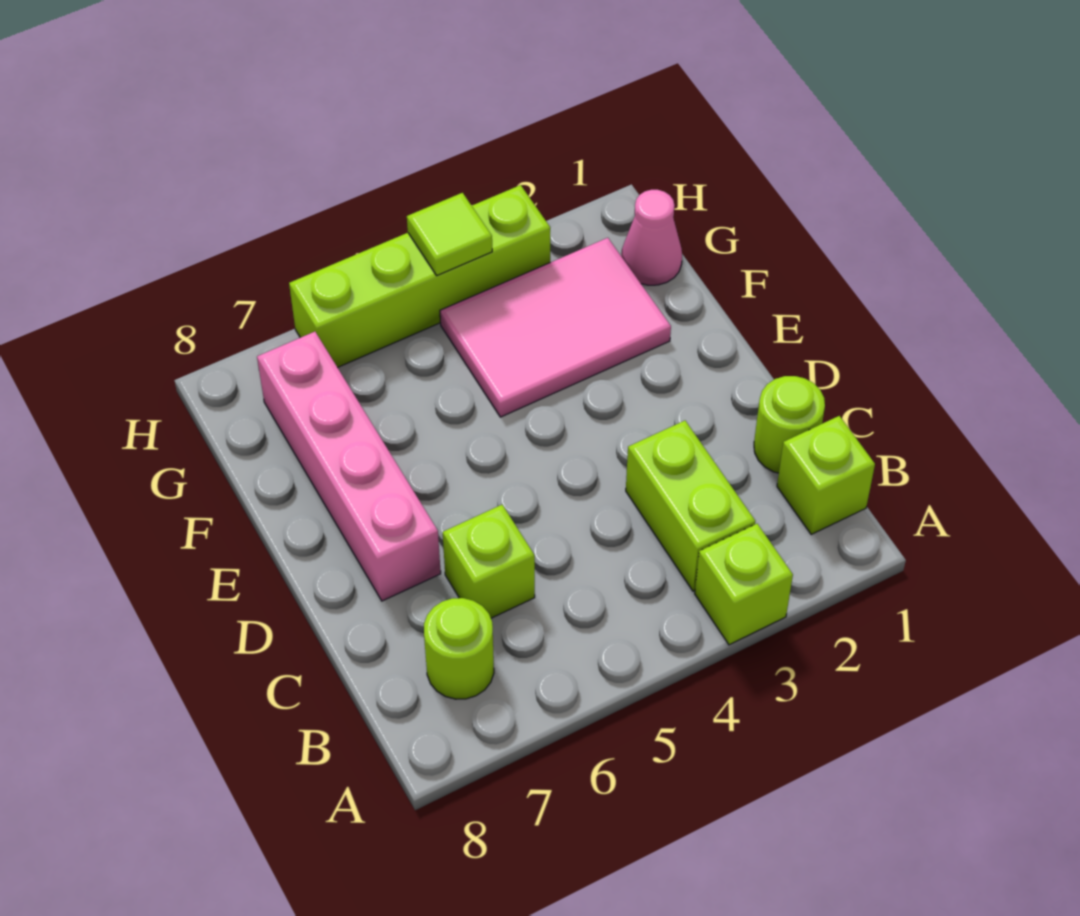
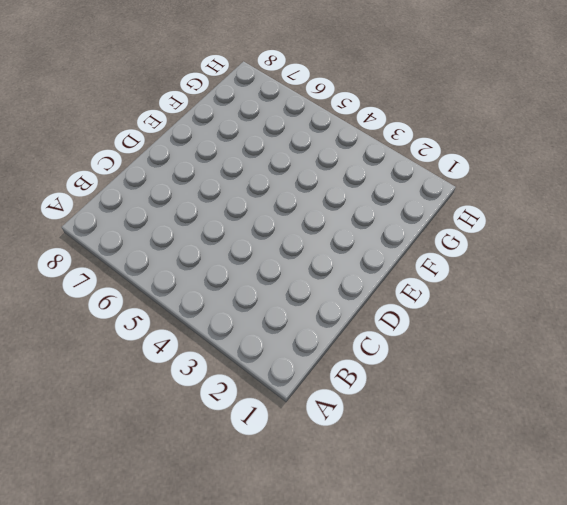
none -> lime 1x1 brick [695,524,793,645]
none -> lime 1x1 brick [777,416,875,535]

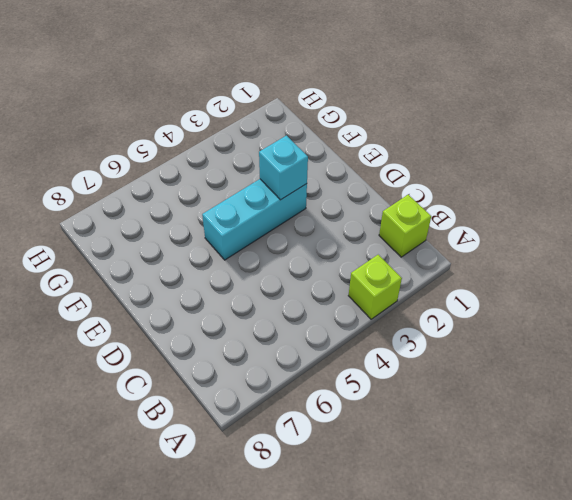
cyan 1x3 brick [202,179,307,260] -> none
cyan 1x1 brick [259,136,308,200] -> none
none -> lime 1x2 brick [626,421,755,591]
none -> lime 1x1 round brick [424,598,494,699]

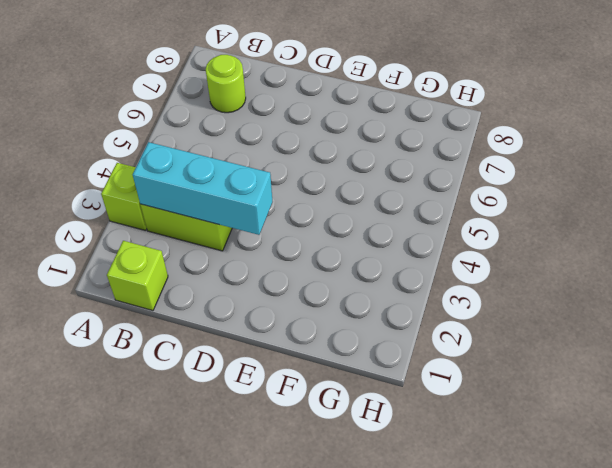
cyan 1x3 brick [133,142,272,235] -> none
none -> lime 1x1 round brick [754,376,825,473]
none -> lime 1x1 brick [443,505,535,618]

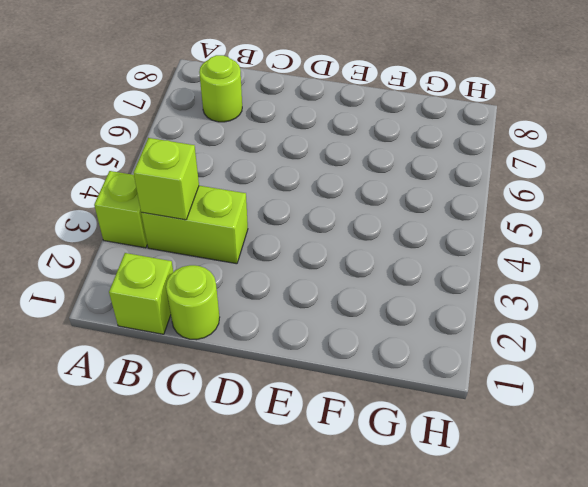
lime 1x1 brick [134,138,199,220] -> lime 1x1 brick moved to [443,505,535,618]
none -> pink 1x4 brick [257,332,441,601]
none -> pink 2x3 tile [440,238,671,417]

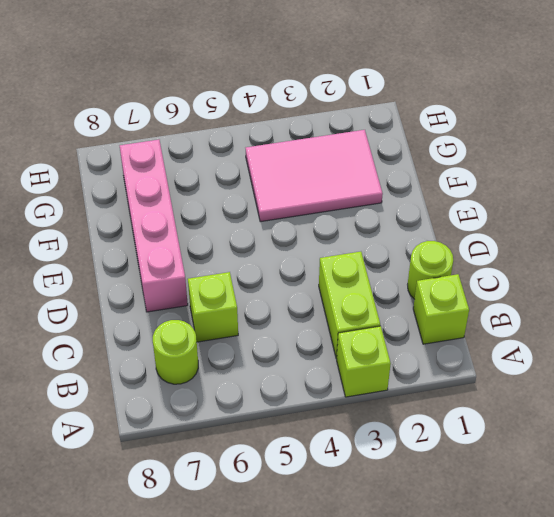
none -> pink 1x1 cone [621,190,682,285]
none -> lime 1x4 brick [289,185,550,367]

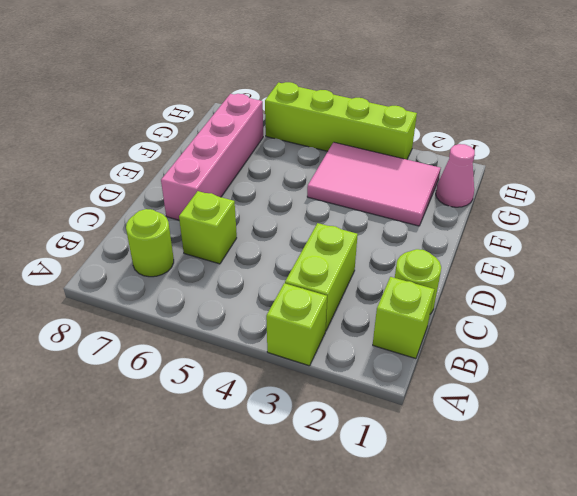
none -> lime 1x1 tile [407,193,492,275]

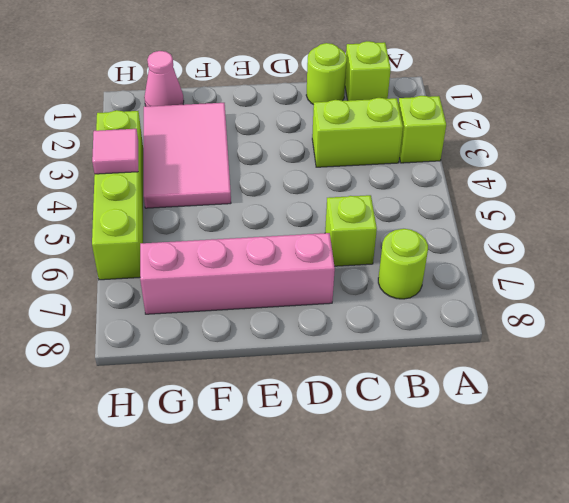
pink 1x1 tile [92,129,138,174] -> lime 1x1 tile [407,193,492,275]

